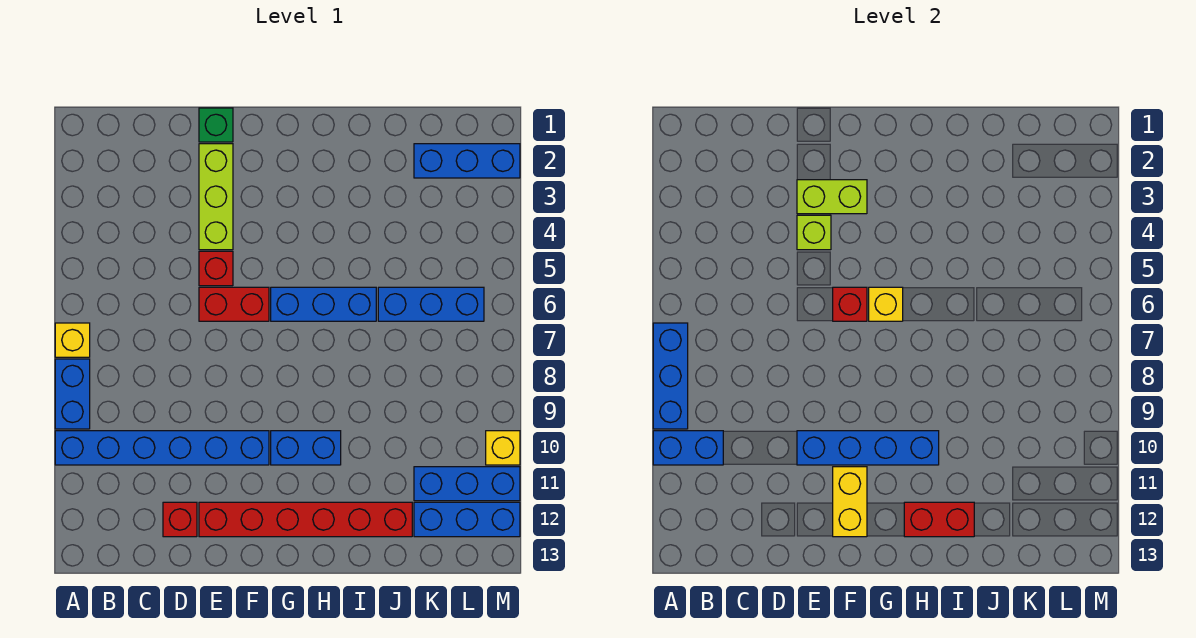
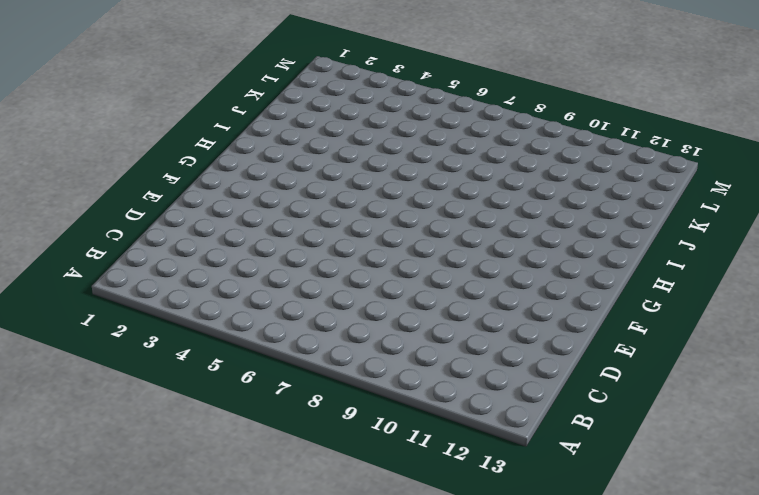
none -> yellow 1x1 brick [55,323,90,357]
none -> blue 1x2 brick [55,359,90,429]
none -> blue 1x6 brick [55,431,269,465]

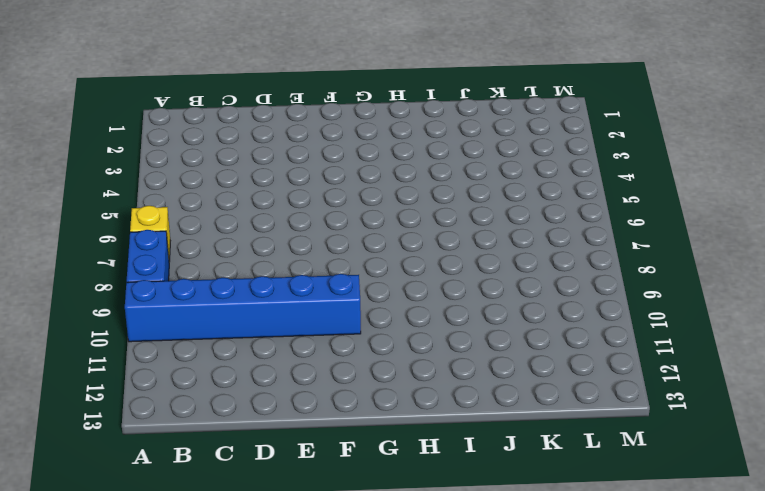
none -> red 1x1 brick [163,502,197,537]
none -> green 1x1 brick [199,108,233,142]
none -> lime 1x3 brick [199,144,233,250]

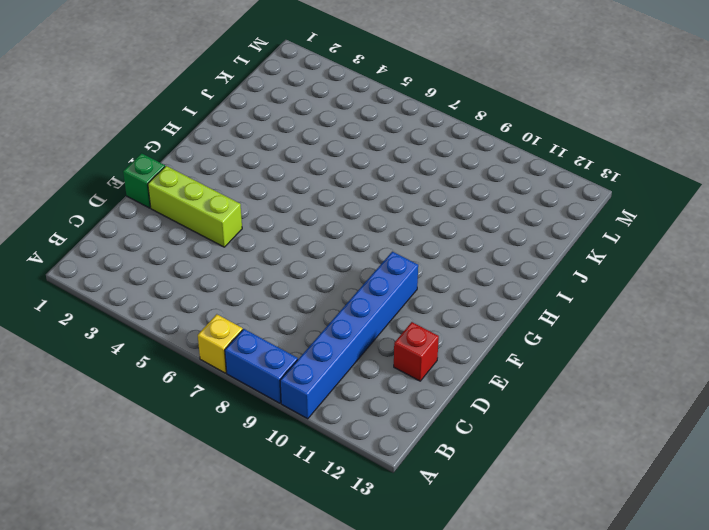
none -> red 1x1 brick [199,251,233,286]
none -> red 1x2 brick [199,287,269,321]
none -> red 1x6 brick [199,502,412,537]

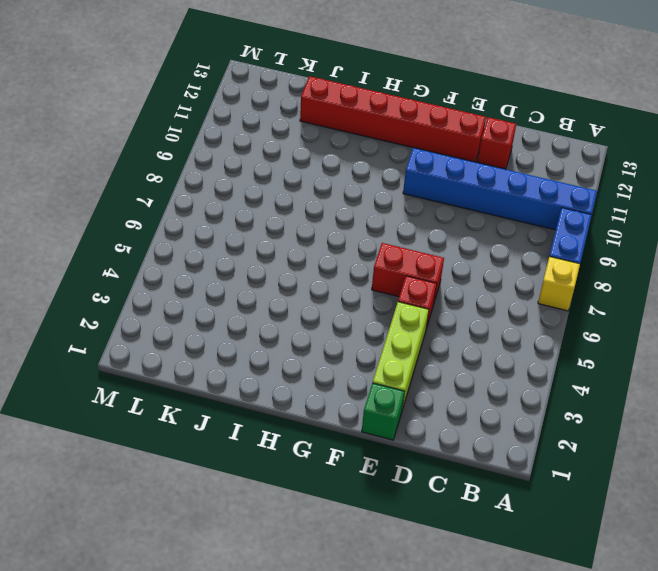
none -> blue 1x3 brick [271,287,376,321]
none -> blue 1x2 brick [271,431,341,465]
none -> blue 1x3 brick [378,287,484,321]

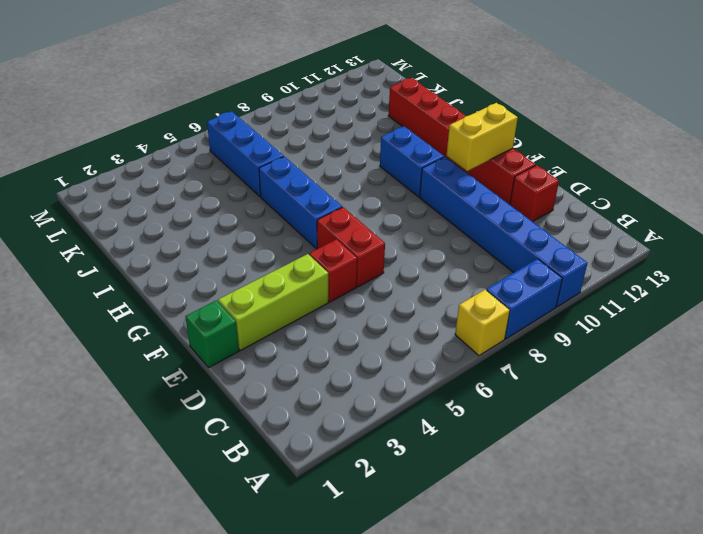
none -> blue 1x3 brick [414,144,520,178]
none -> blue 1x3 brick [414,467,520,501]
none -> blue 1x3 brick [414,502,520,537]

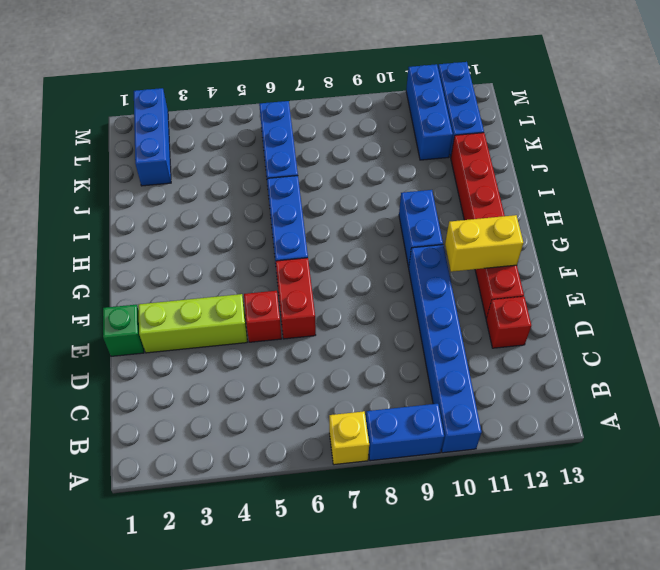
none -> yellow 1x1 brick [486,431,520,465]
none -> blue 1x3 brick [653,323,688,429]
none -> blue 1x2 brick [653,431,723,465]

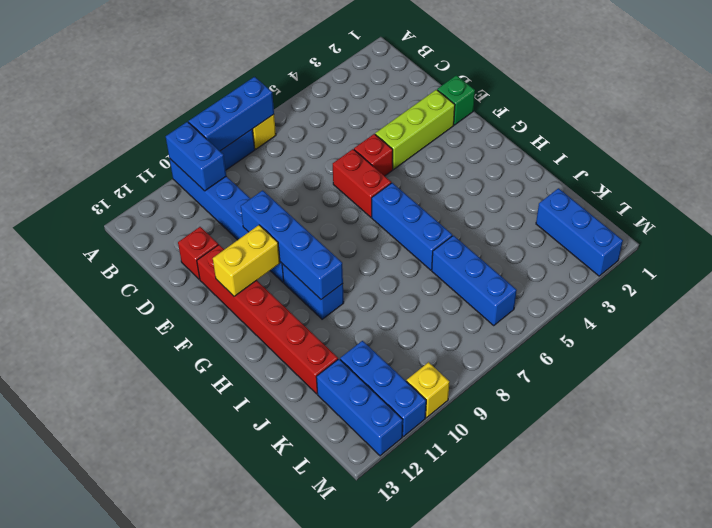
none -> lime 1x2 brick [797,180,867,214]
none -> lime 1x1 brick [797,215,831,250]
none -> red 1x1 brick [833,287,867,321]

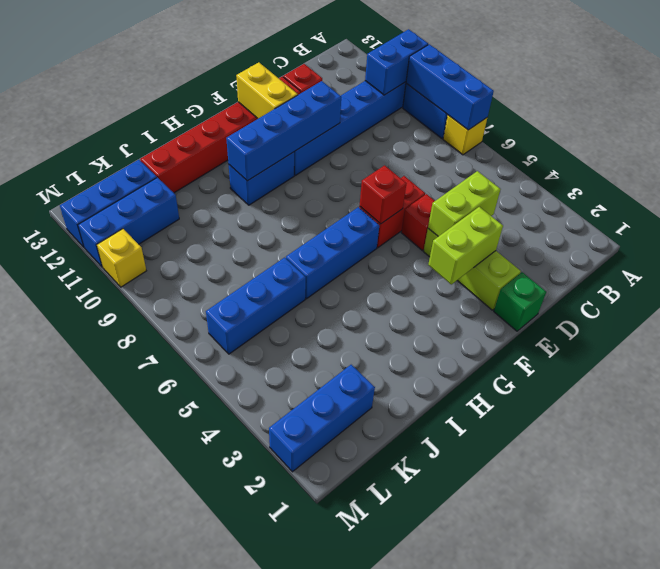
lime 1x2 brick [428,171,501,236] -> lime 1x1 brick [797,215,831,250]
none -> yellow 1x1 brick [869,287,903,321]
none -> red 1x2 brick [904,502,974,537]

